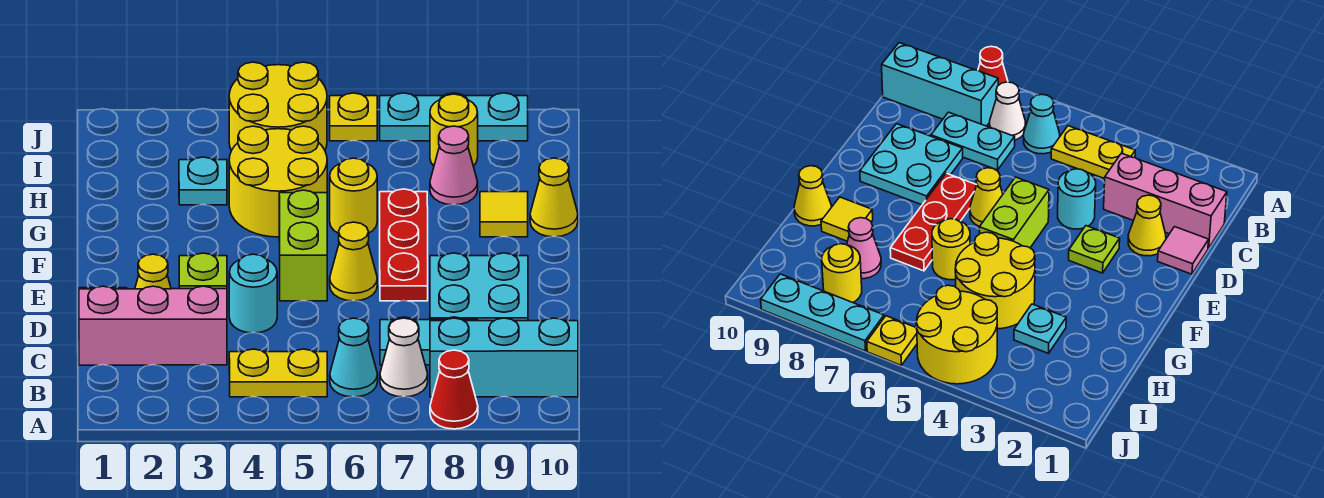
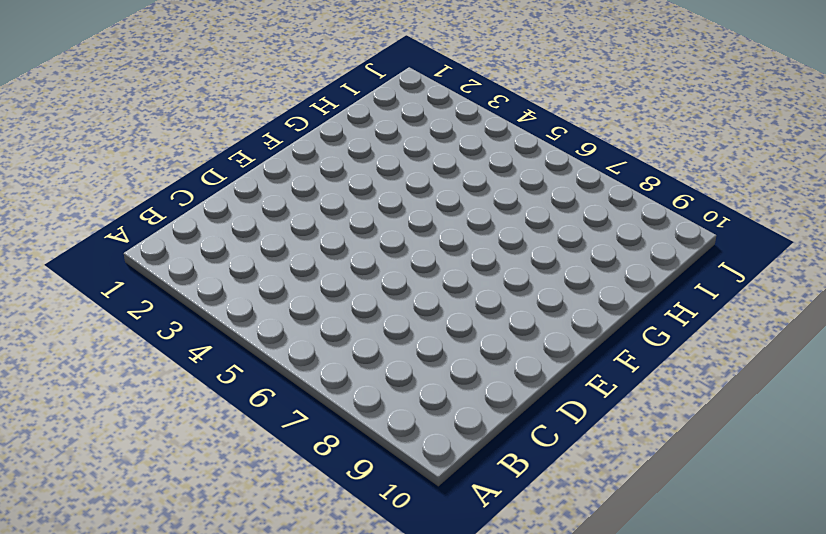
none -> red 1x1 cone [430,350,478,429]
none -> yellow 1x2 plate [229,349,327,397]
none -> cyan 1x1 cone [330,318,378,397]

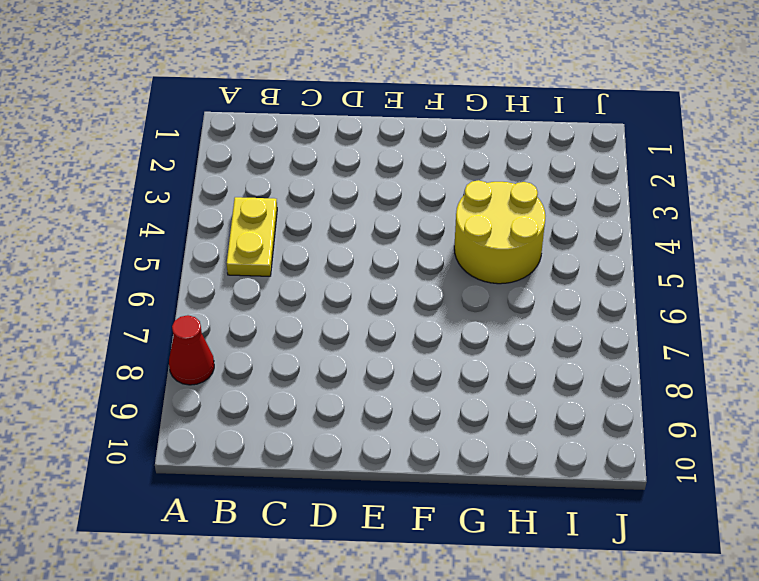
none -> cyan 1x1 cone [330,318,378,397]
none -> white 1x1 cone [380,318,428,397]
none -> cyan 1x3 brick [430,318,578,397]

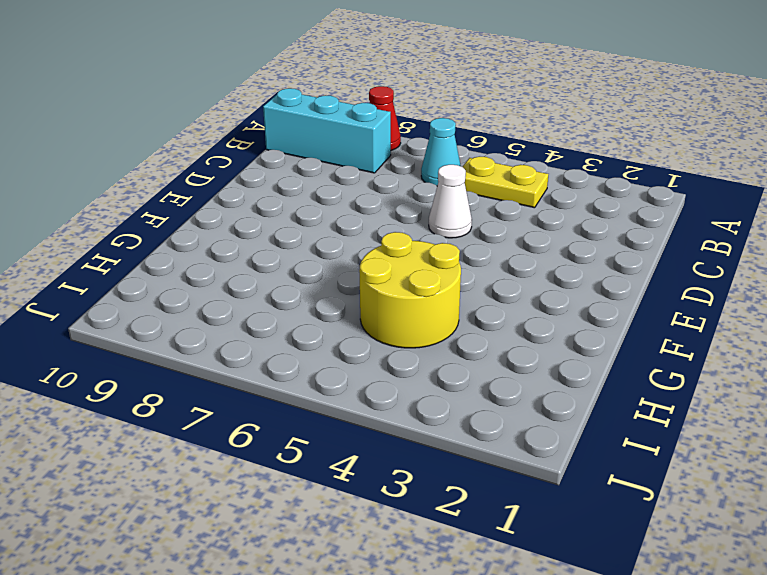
white 1x1 cone [429,165,472,238] -> white 1x1 cone moved to [380,318,428,397]
none -> pink 1x3 brick [79,286,227,365]
none -> cyan 1x2 plate [380,317,478,365]
none -> pink 1x1 tile [1158,227,1209,274]

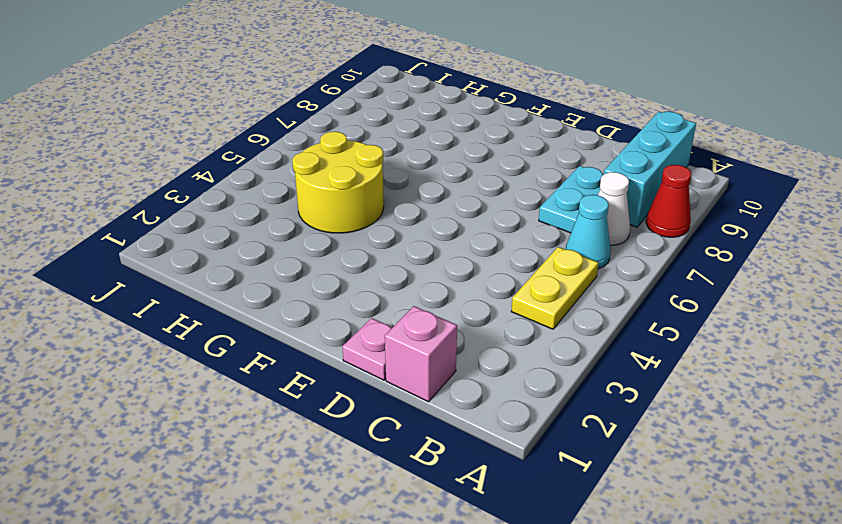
pink 1x1 brick [385,306,457,402] -> pink 1x3 brick [79,286,227,365]
pink 1x1 plate [342,318,393,380] -> pink 1x1 tile [1158,227,1209,274]
none -> yellow 1x1 cone [135,254,171,289]
none -> cyan 1x1 round brick [229,254,277,333]
none -> cyan 2x2 plate [430,253,528,321]

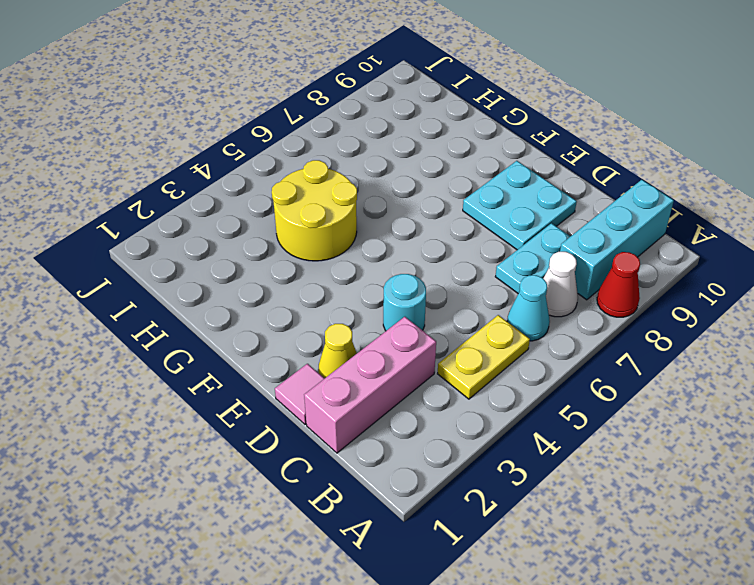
none -> lime 1x1 plate [179,253,227,289]
none -> lime 1x2 brick [279,190,327,301]
none -> yellow 1x1 cone [330,222,377,301]

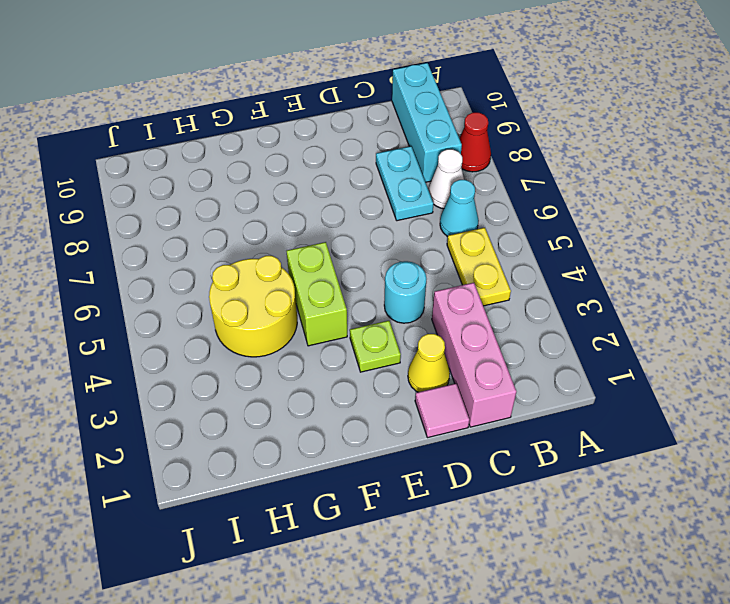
lime 1x2 brick [287,242,347,346] -> lime 1x2 brick turned to [279,190,327,301]
none -> cyan 2x2 plate [430,253,528,321]
none -> yellow 1x1 cone [330,222,377,301]
none -> red 1x3 plate [380,189,428,301]

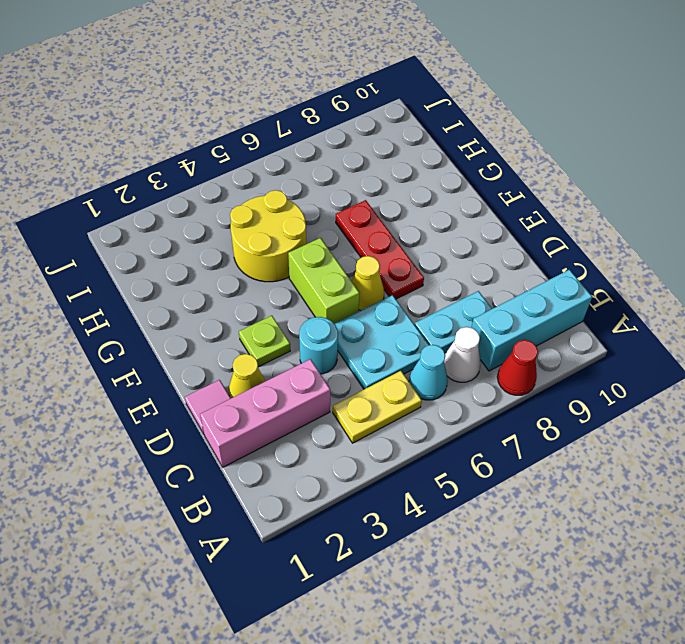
cyan 2x2 plate [334,295,429,389] -> cyan 2x2 plate moved to [430,253,528,321]
none -> yellow 1x1 round brick [330,158,377,234]
none -> yellow 1x1 tile [480,192,528,237]
none -> yellow 1x1 cone [530,158,578,237]

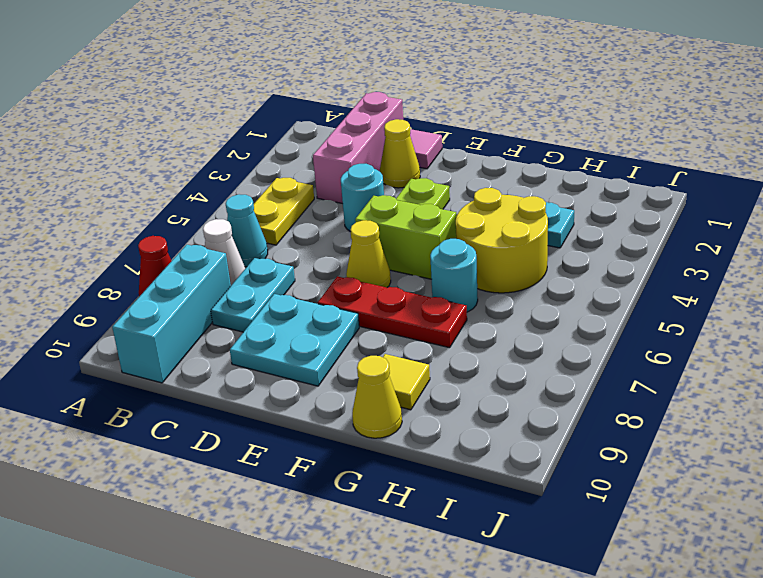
cyan 1x1 round brick [430,239,478,312] -> yellow 1x1 round brick [330,158,377,234]
none -> pink 1x1 cone [430,126,478,205]
none -> yellow 2x2 round brick [229,62,327,151]
none -> yellow 1x1 round brick [430,94,478,166]

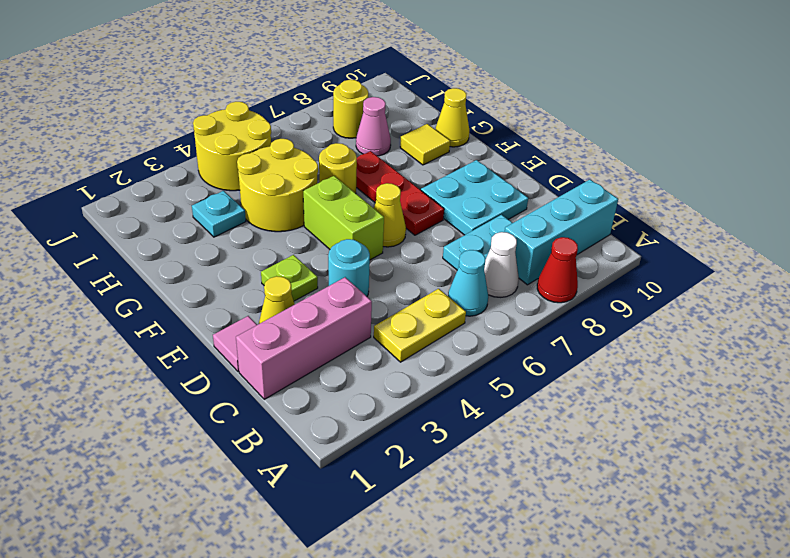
none -> yellow 1x1 plate [330,93,377,141]
none -> cyan 1x3 plate [380,93,528,141]

